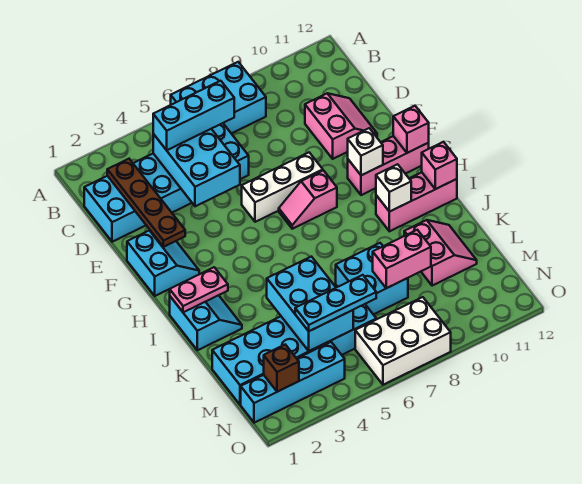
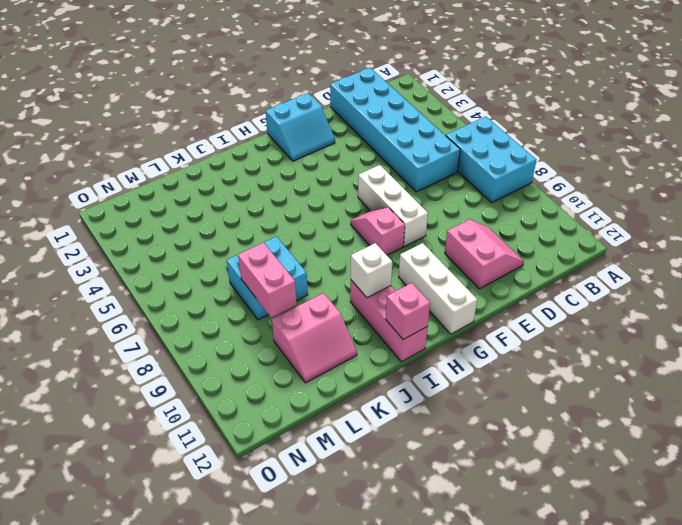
pink 2x2 slope [445,219,524,289] -> pink 2x2 slope turned to [305,93,377,159]
white 1x3 brick [399,243,477,334] -> pink 1x3 brick [348,136,429,195]
none -> cyan 2x2 slope [170,295,242,350]
none -> cyan 2x6 brick [212,304,376,405]
none -> cyan 1x4 brick [241,342,345,423]

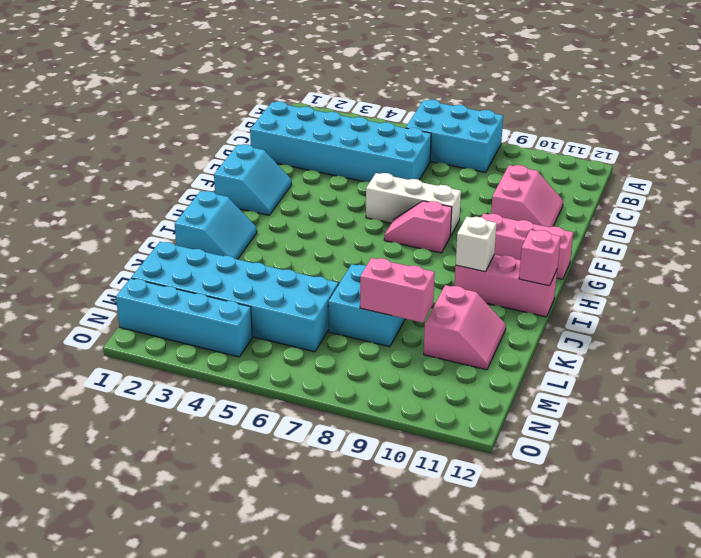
none -> white 2x3 brick [355,297,451,385]
none -> brown 1x4 plate [107,159,185,247]
none -> cyan 2x3 brick [153,129,240,206]

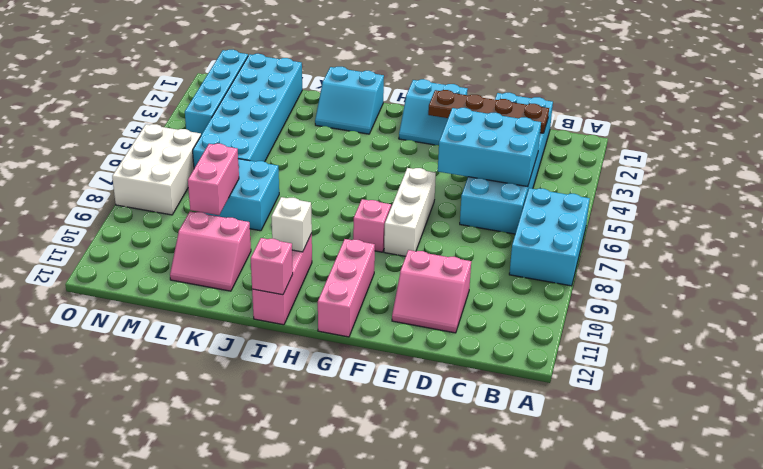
none -> white 1x1 brick [348,128,383,175]
none -> pink 1x1 brick [393,106,429,153]
none -> pink 1x2 plate [170,267,228,312]

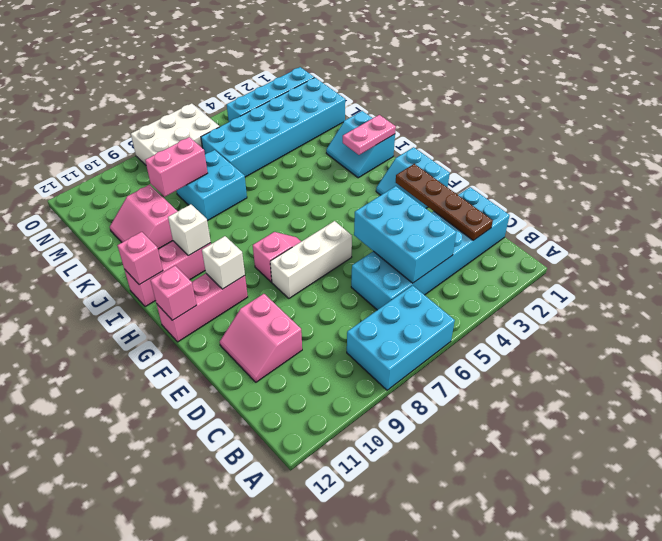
none -> cyan 2x3 brick [267,257,353,351]
none -> brown 1x1 brick [264,345,299,392]
none -> cyan 1x3 brick [153,81,234,150]

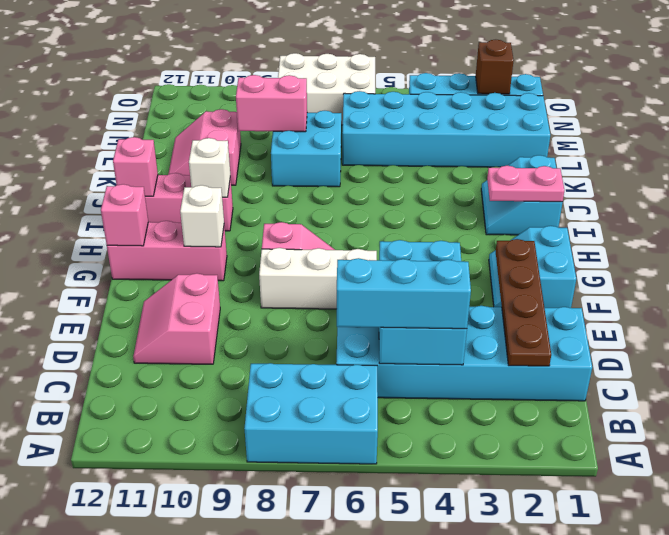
none -> cyan 2x3 brick [267,257,353,351]
none -> cyan 1x3 plate [295,275,376,331]

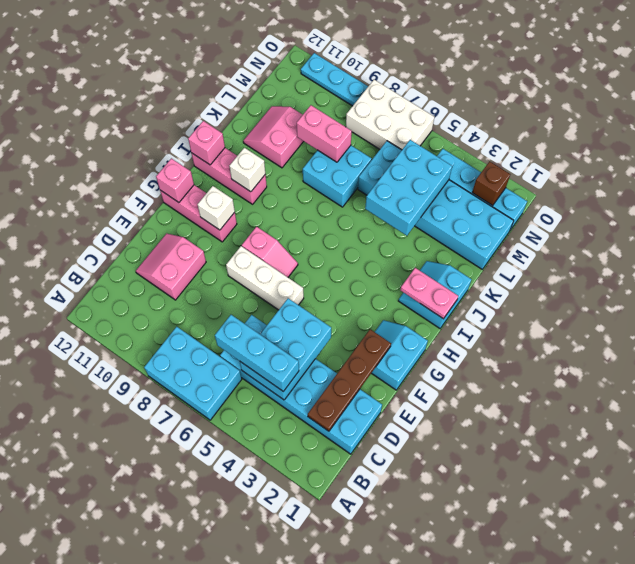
cyan 1x3 plate [301,53,368,106] -> cyan 1x3 plate moved to [295,275,376,331]

